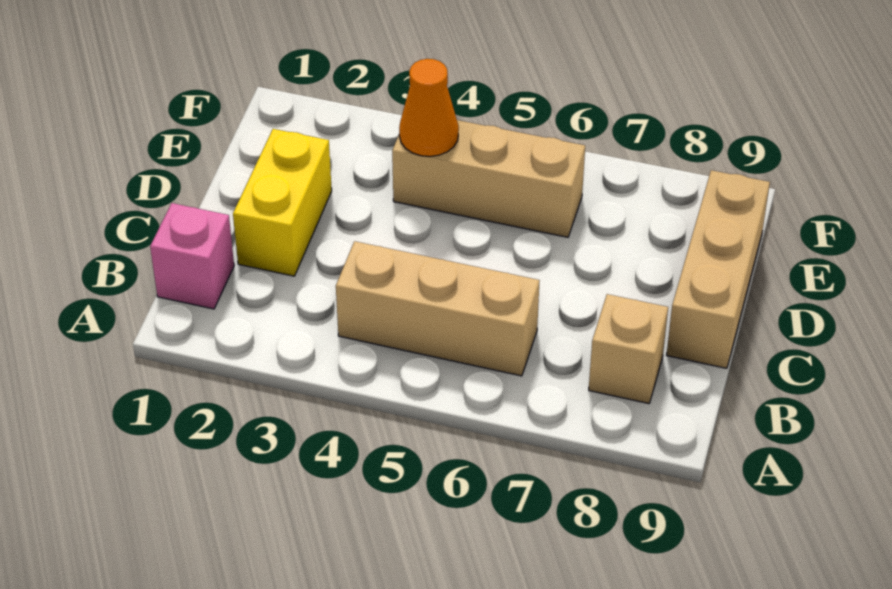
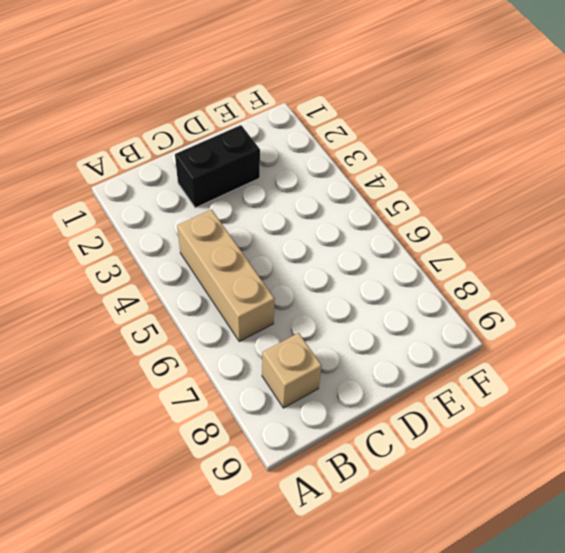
black 1x2 brick [175,125,260,208] -> yellow 1x2 brick [233,129,332,276]
none -> pink 1x1 brick [150,203,234,309]
none -> tan 1x3 brick [667,170,770,368]

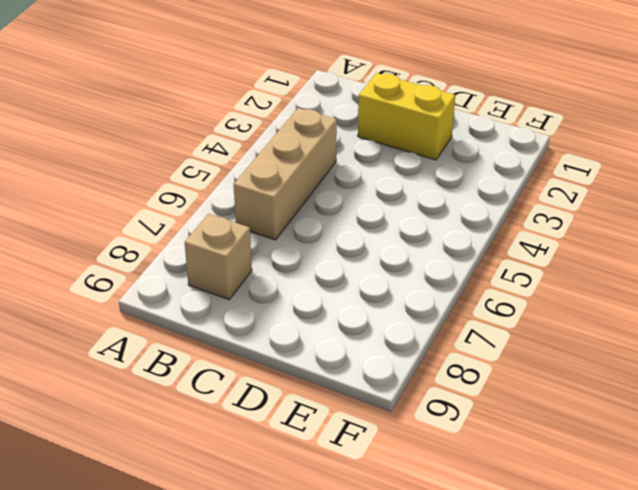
none -> pink 1x1 brick [150,203,234,309]
none -> tan 1x3 brick [667,170,770,368]

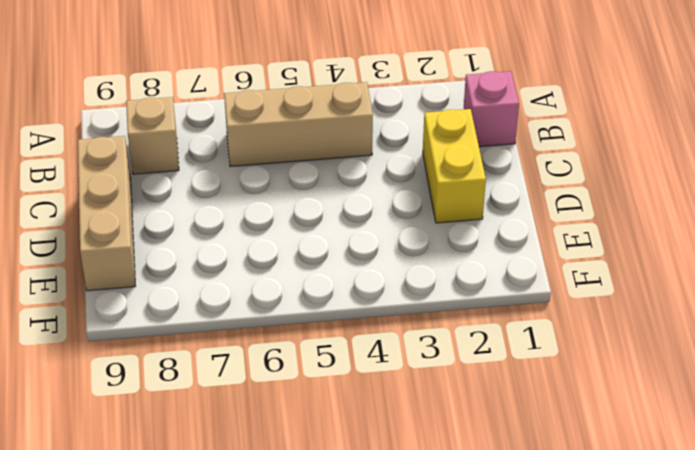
none -> tan 1x3 brick [392,120,585,237]
none -> orange 1x1 cone [399,59,459,156]

